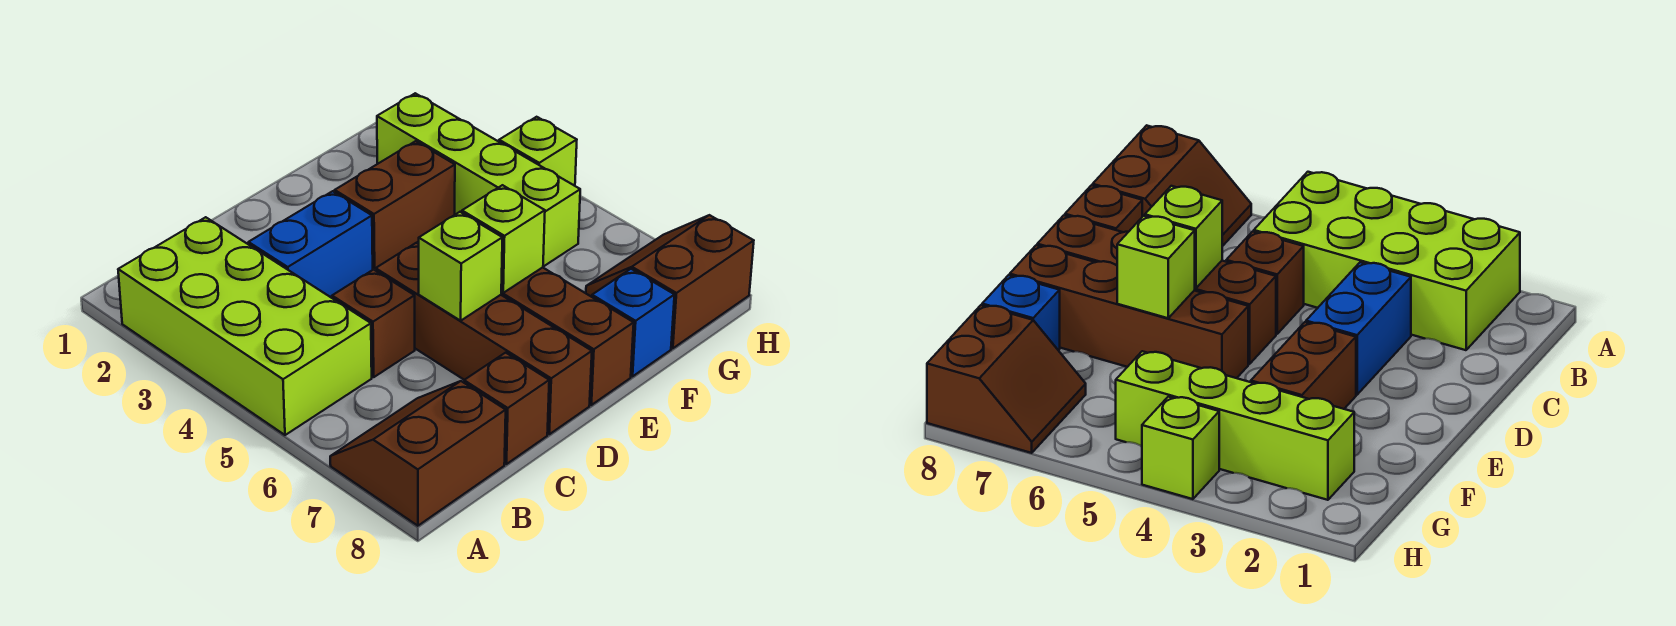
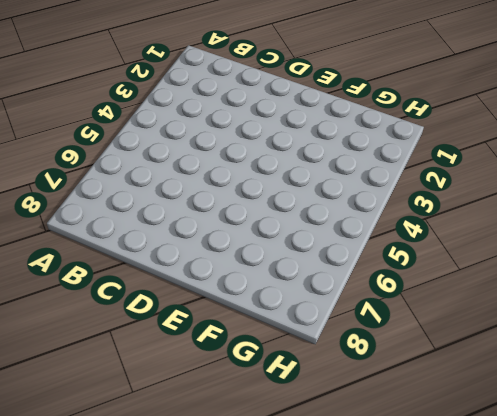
none -> lime 2x4 brick [118,217,372,435]
none -> brown 2x2 slope [330,381,506,526]
none -> blue 1x2 brick [248,191,373,297]

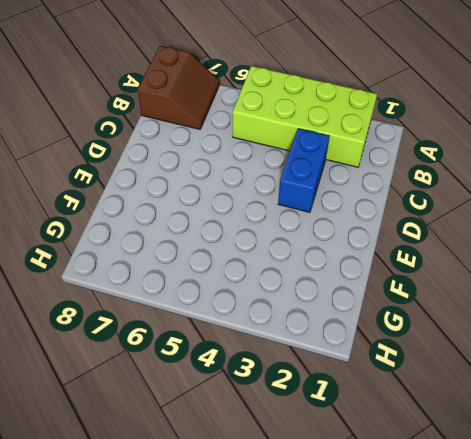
none -> brown 1x1 brick [332,270,415,377]
none -> brown 1x1 brick [464,353,549,464]
none -> brown 1x4 brick [376,243,592,434]

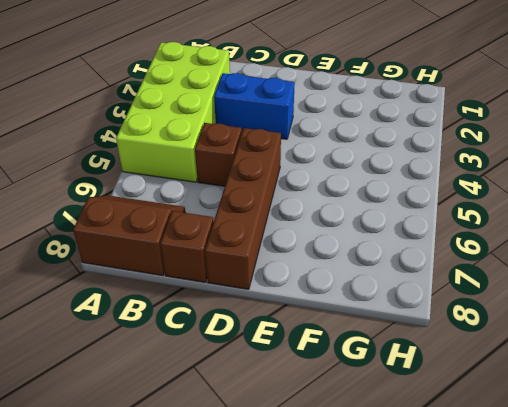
none -> brown 1x2 brick [335,141,455,269]
none -> brown 1x4 brick [418,242,634,405]
none -> blue 1x1 brick [592,269,675,376]

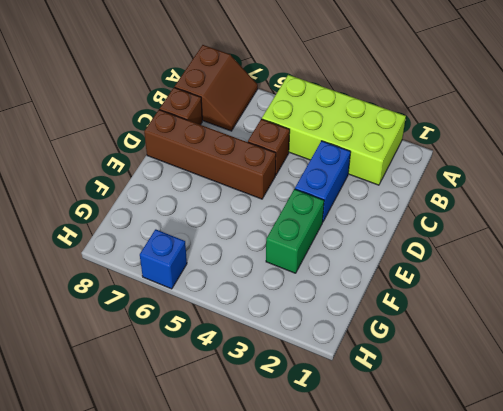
green 1x2 brick [266,189,324,273] -> brown 1x2 brick [335,141,455,269]
blue 1x1 brick [140,229,187,289] -> blue 1x1 brick moved to [592,269,675,376]
none -> brown 1x4 brick [418,242,634,405]
none -> lime 1x4 brick [377,93,580,267]
none -> brown 2x2 slope [586,215,754,348]

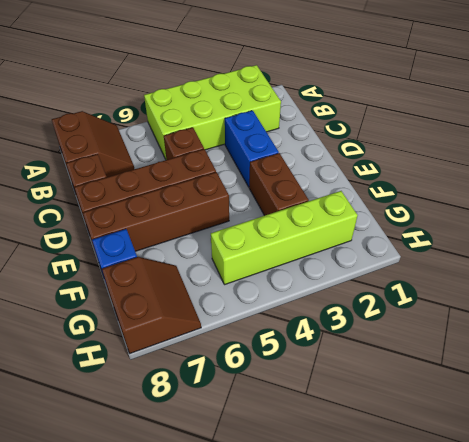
none -> lime 1x1 brick [499,117,577,186]
none -> lime 1x1 brick [418,212,502,321]
none -> lime 1x1 brick [462,185,545,293]

